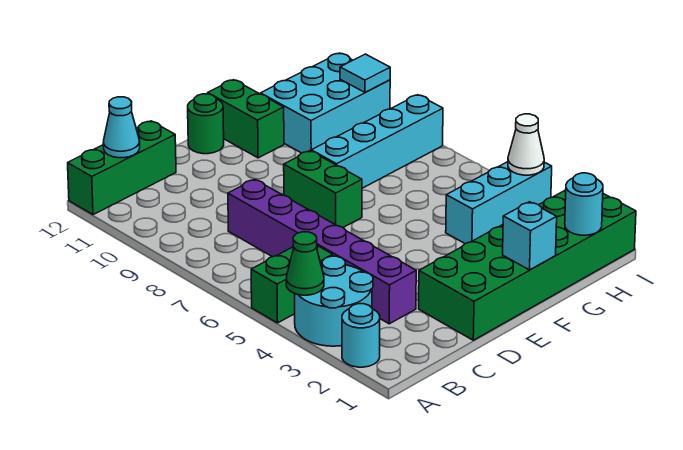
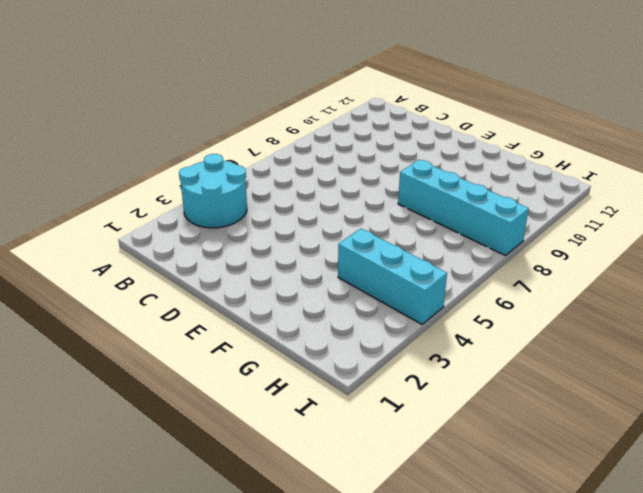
none -> cyan 1x1 round brick [342,304,380,367]
none -> green 1x2 brick [251,245,333,323]
none -> green 1x3 brick [68,121,176,215]

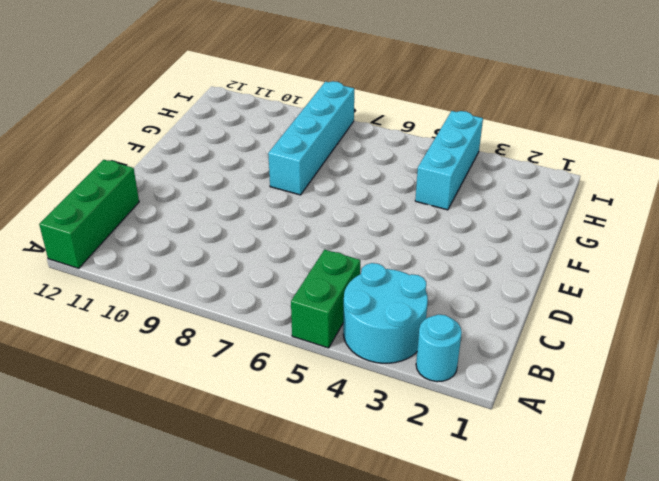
none -> purple 1x6 brick [228,179,416,324]
none -> green 2x6 brick [419,190,636,340]
none -> green 1x2 brick [284,151,362,227]

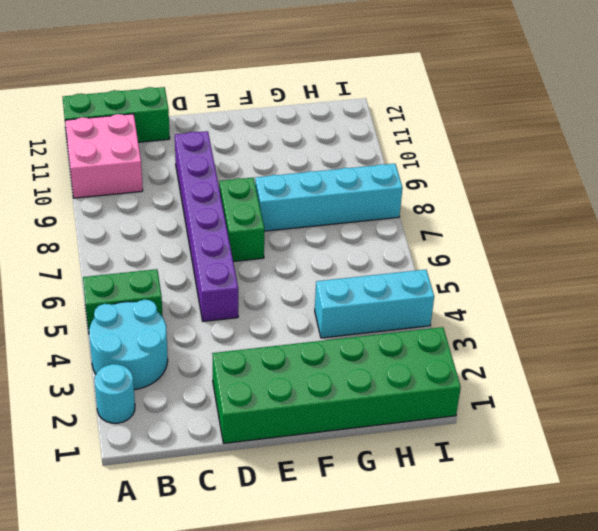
pink 2x2 brick [65,114,143,198] -> none
purple 1x6 brick [175,131,238,321] -> purple 1x6 brick moved to [228,179,416,324]
none -> green 1x1 round brick [188,94,224,154]
none -> green 1x2 brick [208,80,284,158]
none -> cyan 2x3 brick [260,53,390,153]

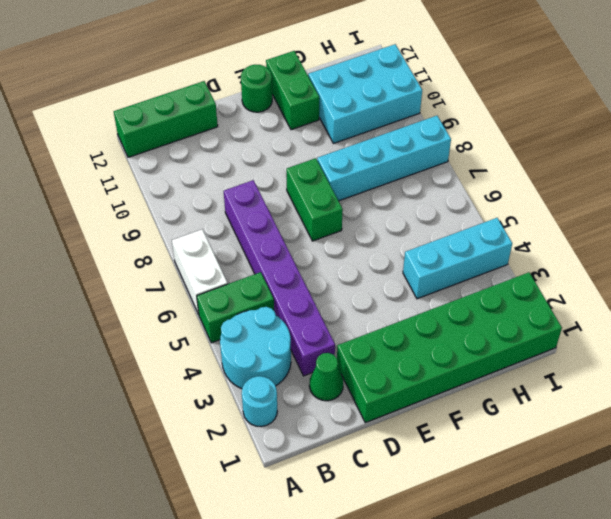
white 1x2 brick [172,229,228,314] -> none
green 1x1 cone [309,353,343,401] -> green 1x1 cone moved to [286,232,324,295]
none -> cyan 1x1 cone [103,97,140,158]
none -> cyan 1x1 brick [503,202,557,270]
none -> cyan 1x1 round brick [565,173,603,235]

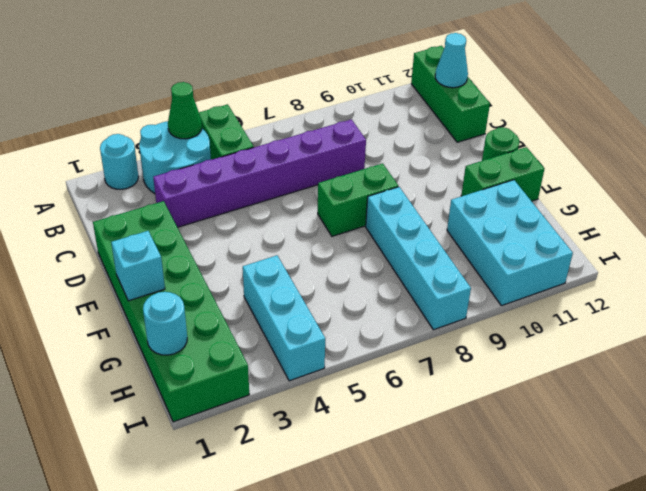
none -> white 1x1 cone [508,114,544,175]
none -> cyan 1x1 tile [340,54,390,92]

